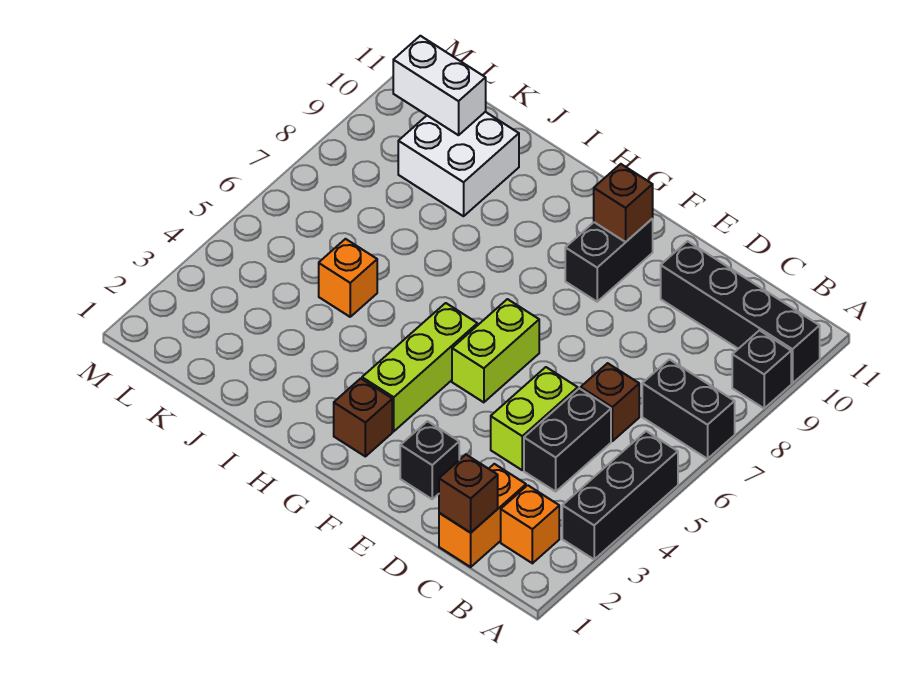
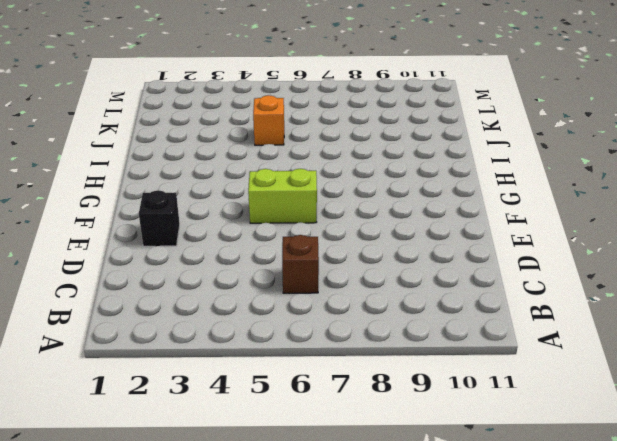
none -> black 1x3 brick [562,431,678,559]
none -> black 1x2 brick [642,359,735,459]
none -> black 1x1 brick [732,330,791,408]

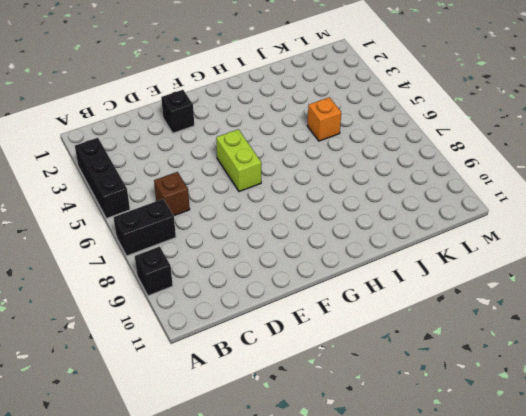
none -> black 1x4 brick [661,241,820,383]
none -> orange 1x1 brick [501,485,559,563]
none -> orange 1x2 brick [439,464,526,567]

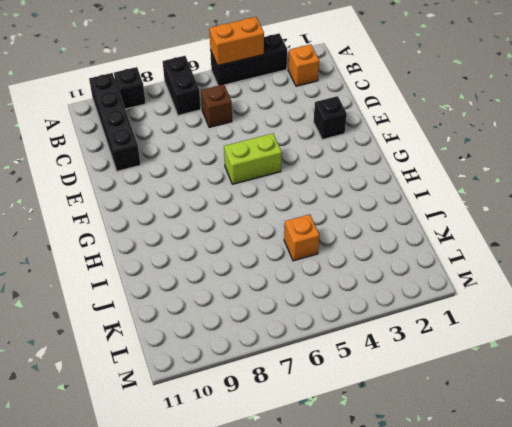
orange 1x2 brick [209,17,264,66] -> orange 1x2 brick moved to [439,464,526,567]
none -> black 1x2 brick [524,388,611,491]
none -> lime 1x2 brick [491,367,578,470]
none -> black 1x2 brick [565,219,653,302]

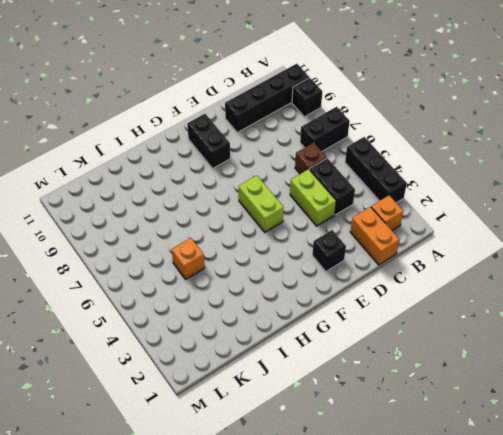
none -> brown 1x1 brick [334,378,392,456]
none -> lime 1x3 brick [362,303,477,431]
none -> white 2x2 brick [398,112,519,216]

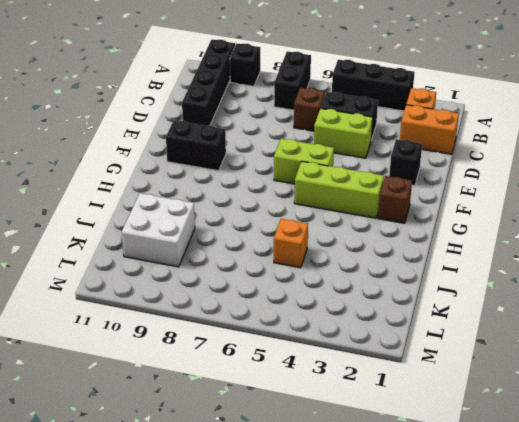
none -> brown 1x1 brick [439,455,498,533]
none -> brown 1x1 brick [594,164,653,242]
none -> white 1x2 brick [393,36,486,135]

